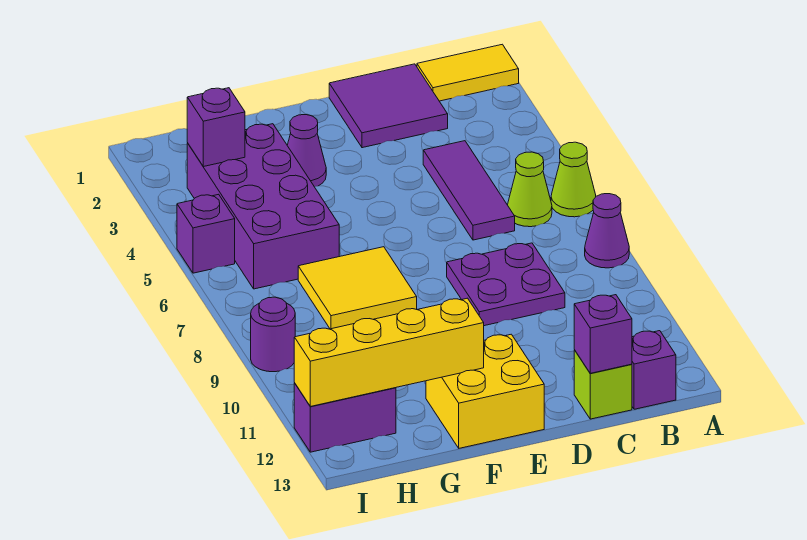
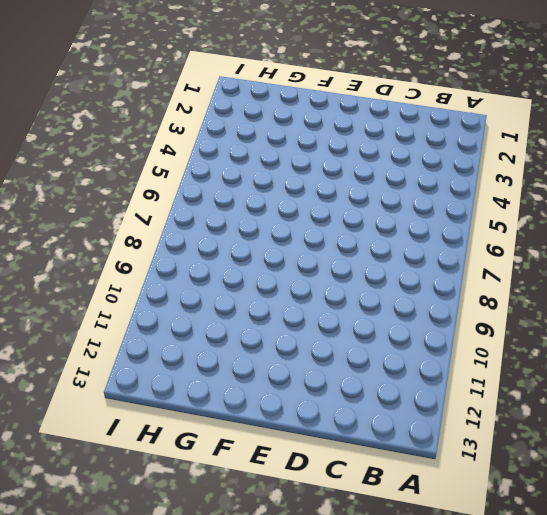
none -> yellow 1x2 tile [417,44,519,101]
none -> lime 1x1 cone [551,142,596,217]
none -> purple 1x1 cone [585,194,629,268]

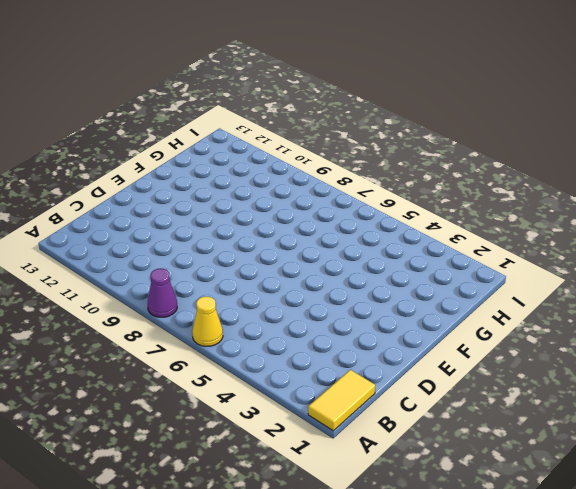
yellow 1x1 cone [192,297,223,346] -> lime 1x1 cone [551,142,596,217]
none -> lime 1x1 cone [508,152,552,227]
none -> purple 1x1 brick [632,331,676,409]
none -> purple 2x2 tile [329,64,448,148]

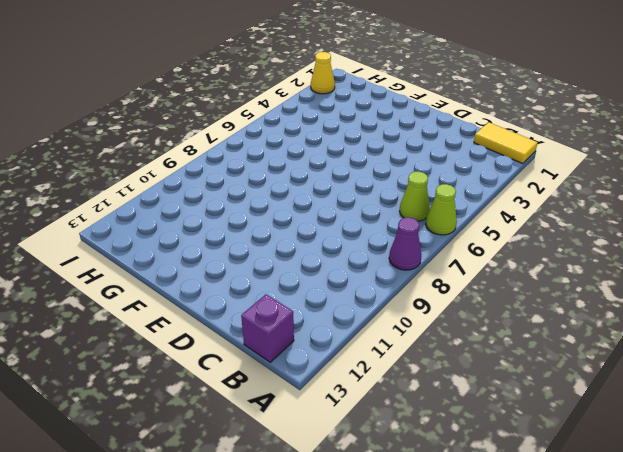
yellow 1x1 cone [311,52,335,94] -> none
none -> purple 2x2 tile [329,64,448,148]
none -> purple 1x3 tile [423,141,515,240]
none -> purple 2x2 plate [447,243,565,326]

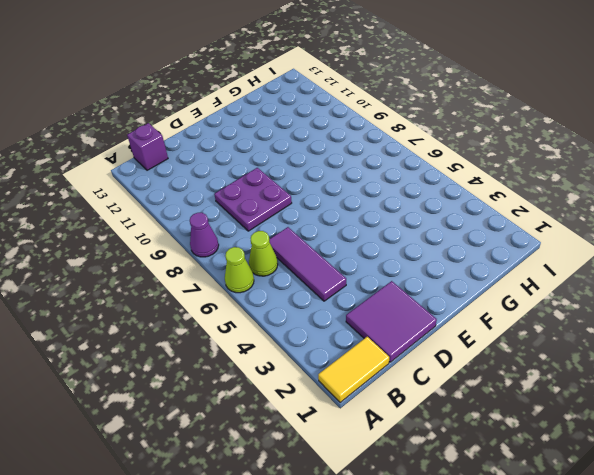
none -> lime 1x1 brick [574,350,632,419]
none -> yellow 2x2 brick [426,334,544,448]
none -> purple 1x1 cone [287,115,326,187]

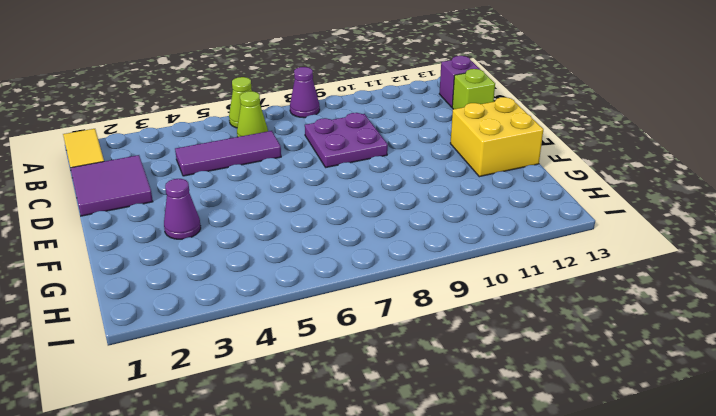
none -> yellow 2x2 tile [298,247,417,329]
none -> purple 2x4 brick [187,124,339,289]
none -> purple 1x2 brick [294,383,396,452]

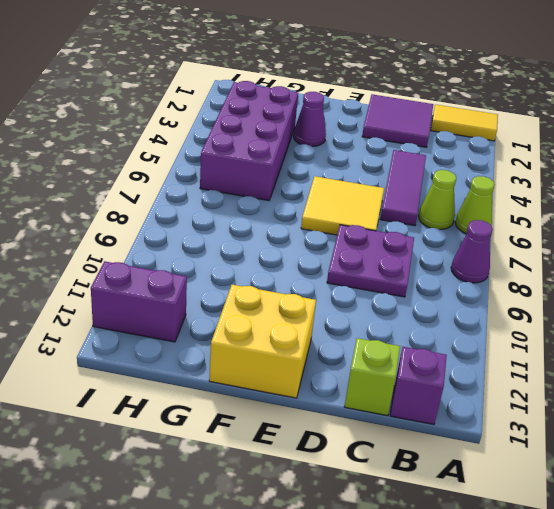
yellow 2x2 tile [301,176,384,235] -> yellow 2x2 tile moved to [298,247,417,329]
none -> purple 1x1 brick [177,194,235,273]
none -> purple 1x1 round brick [251,297,295,372]
none -> purple 1x1 brick [574,295,632,373]

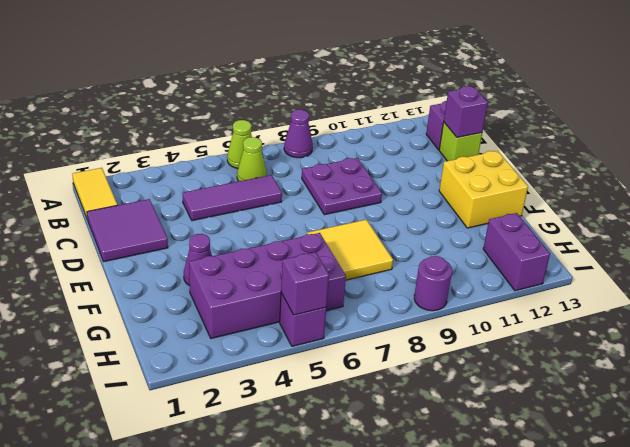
purple 1x1 brick [281,252,329,315] -> purple 1x1 brick moved to [187,88,245,167]
none -> yellow 1x4 brick [294,298,484,406]

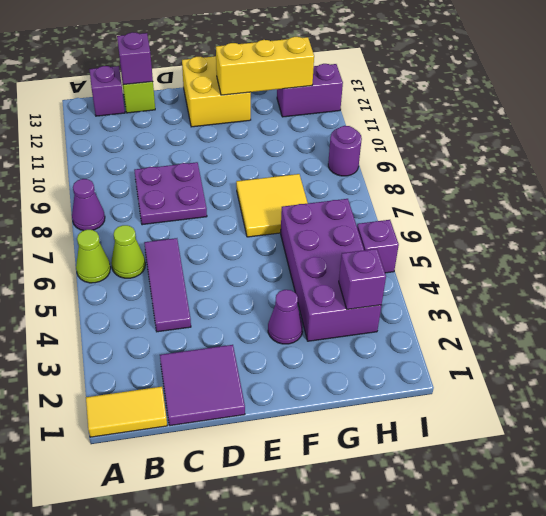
yellow 1x3 brick [216,37,314,95] -> yellow 1x4 brick [294,298,484,406]

